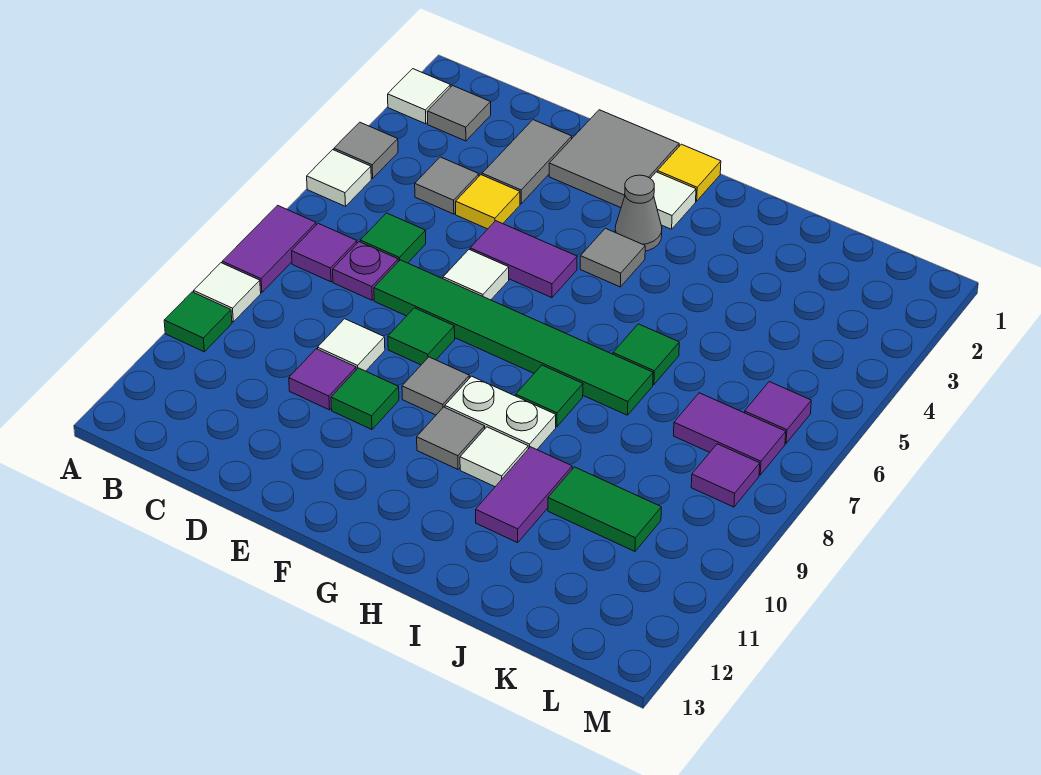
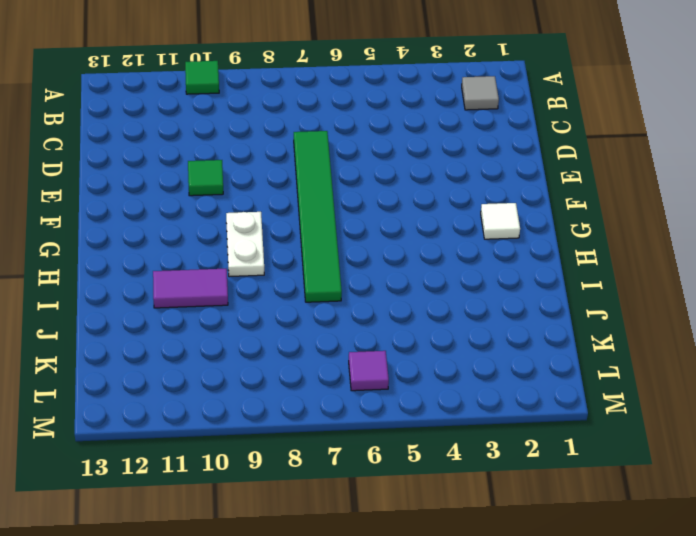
none -> white 1x1 tile [388,69,450,124]
none -> grey 1x1 tile [334,122,398,178]
none -> white 1x1 tile [307,150,371,206]
none -> purple 1x2 tile [222,205,316,292]

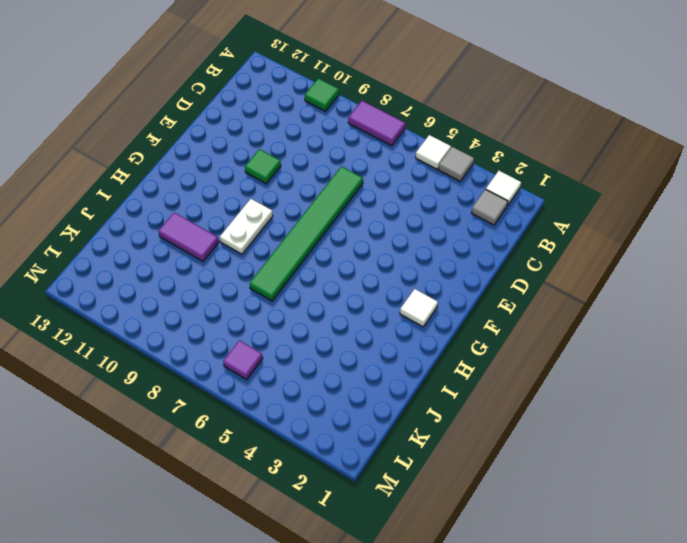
none -> white 1x1 tile [194,263,261,322]
none -> purple 1x1 tile [292,223,357,282]
none -> grey 1x1 tile [415,157,479,214]
none -> green 1x1 tile [360,213,426,263]

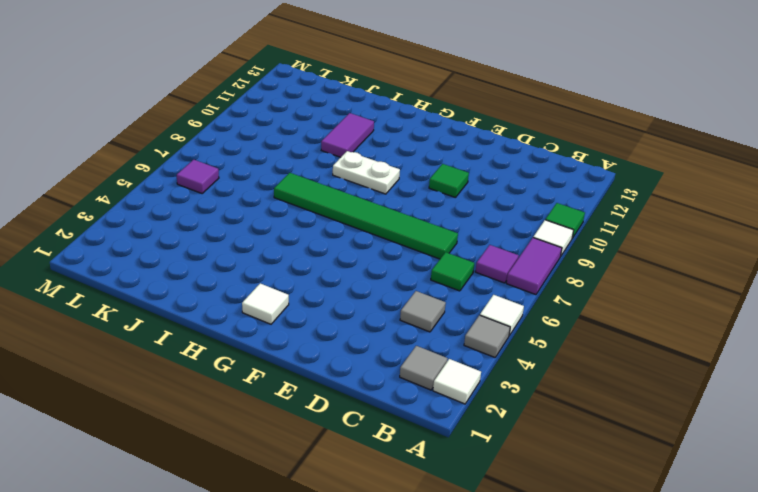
none -> purple 1x1 plate [333,242,398,300]
none -> grey 1x2 tile [482,120,572,204]
none -> yellow 1x1 tile [456,175,520,229]
none -> white 1x1 tile [318,319,385,371]

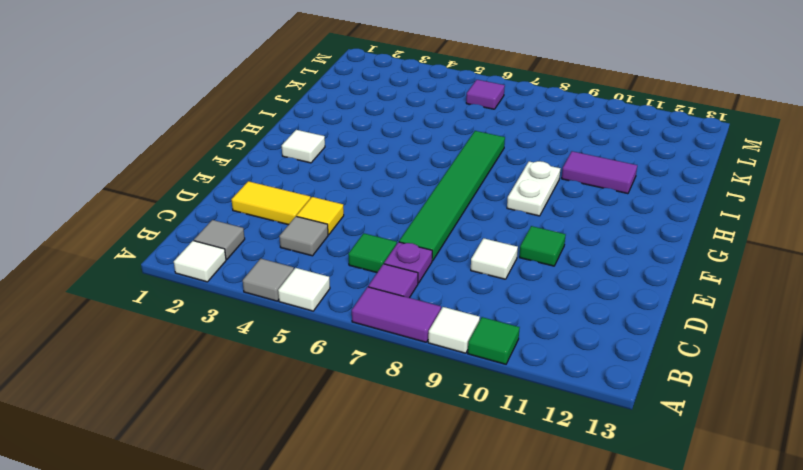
yellow 1x2 tile [231,181,310,225] -> grey 1x2 tile [482,120,572,204]
none -> purple 1x1 tile [289,349,356,410]
none -> grey 2x2 tile [549,110,679,208]
none -> purple 1x2 tile [470,221,577,298]
none -> white 1x1 tile [443,250,509,300]

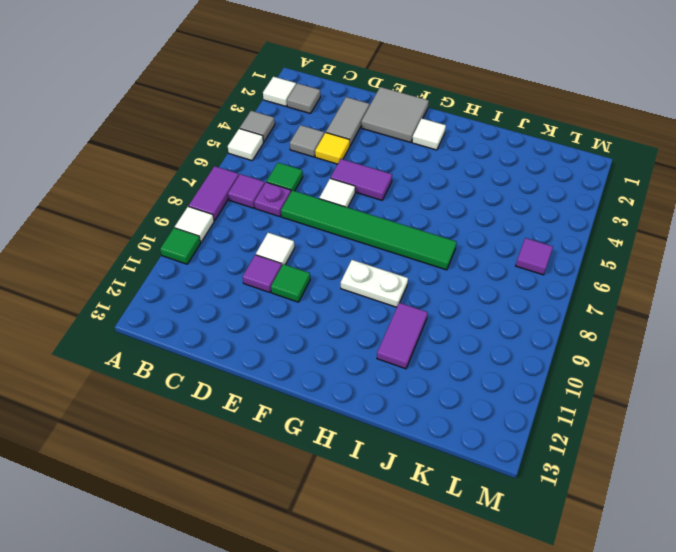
none -> green 1x1 tile [388,308,455,365]
none -> grey 1x1 tile [402,357,469,415]
none -> yellow 1x1 tile [657,144,721,201]
none -> grey 1x1 cone [615,175,662,251]

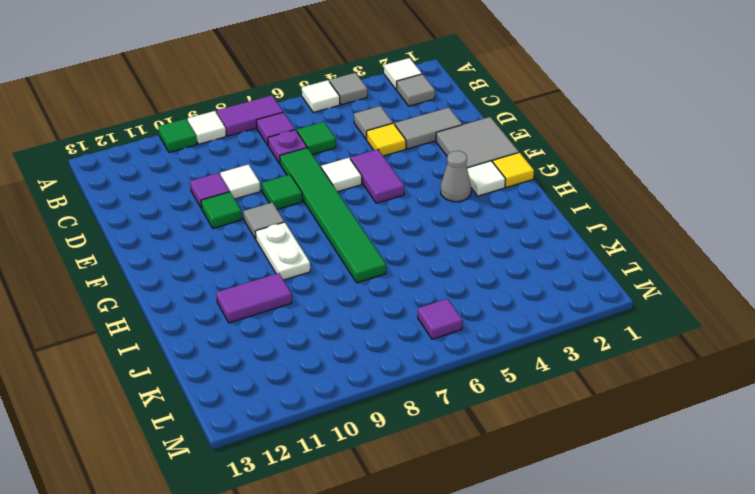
none -> grey 1x1 tile [580,228,645,287]
none -> grey 1x1 tile [417,407,485,469]
none -> green 1x1 tile [516,365,583,427]
none -> white 1x1 tile [460,427,528,487]

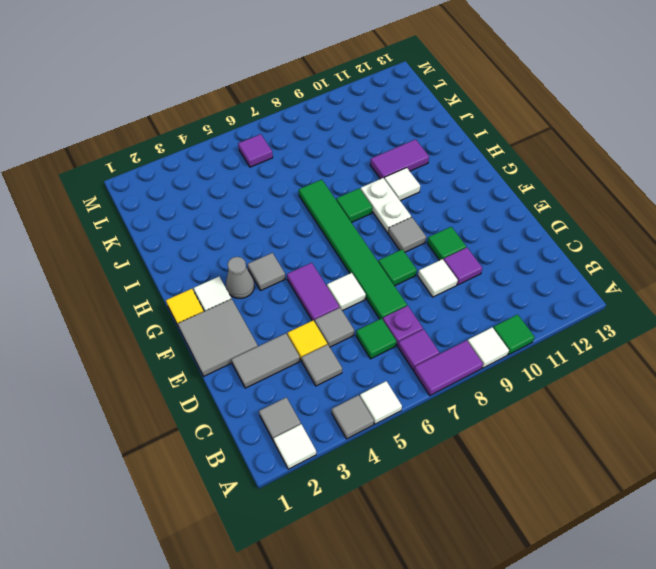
grey 1x1 tile [315,308,354,347] -> grey 1x1 tile moved to [417,407,485,469]
none -> green 1x1 tile [613,324,679,385]
none -> green 1x2 tile [548,467,661,551]
none -> purple 1x2 tile [674,393,786,475]
none -> purple 1x1 tile [691,444,760,507]

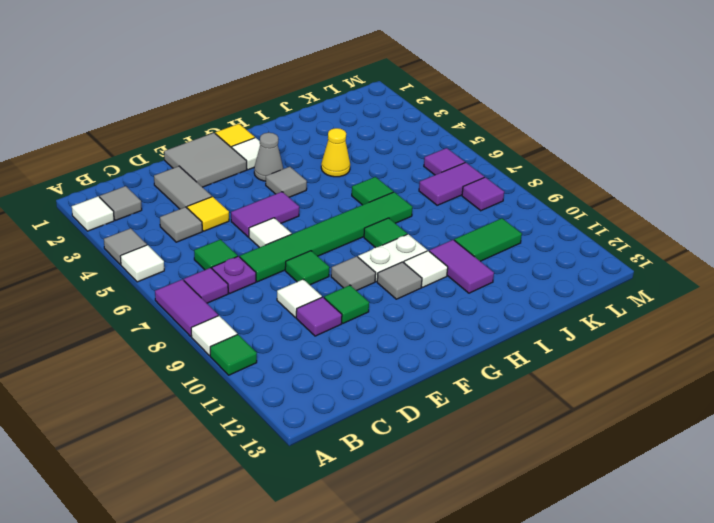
yellow 1x1 cone [321,128,350,177] -> none

